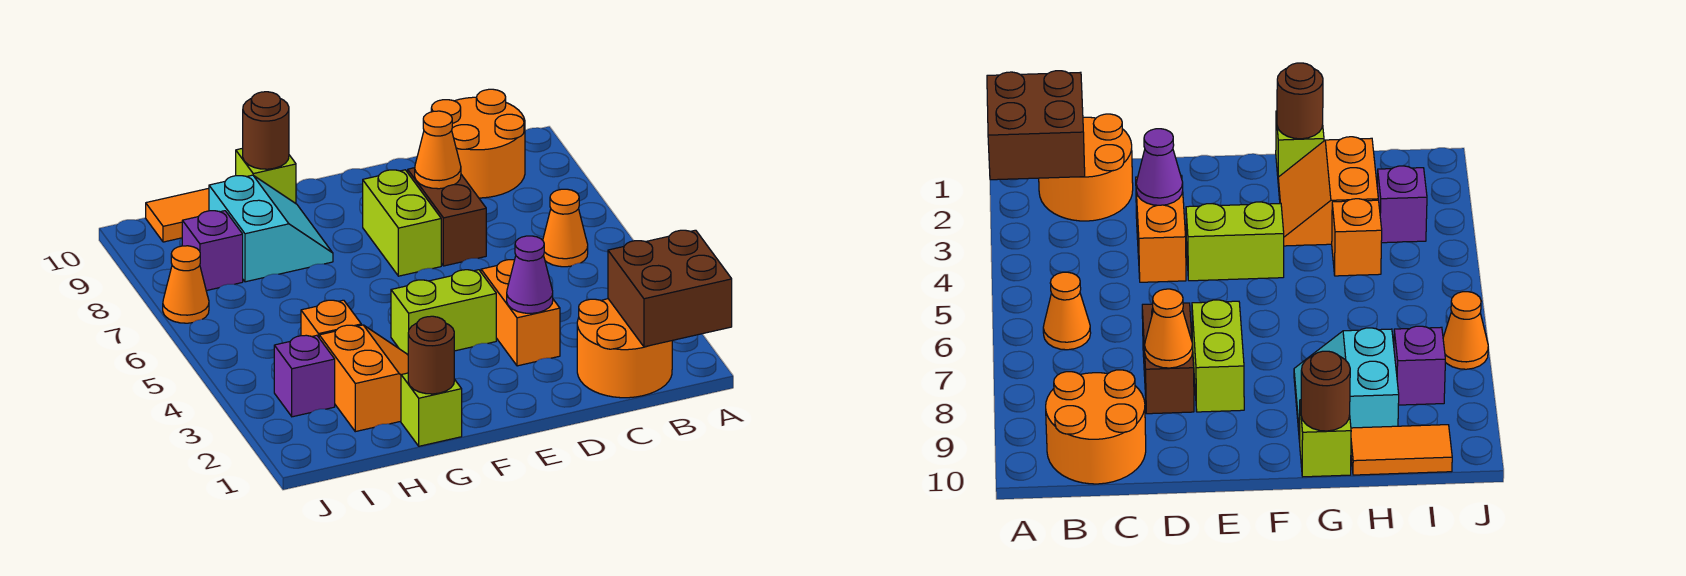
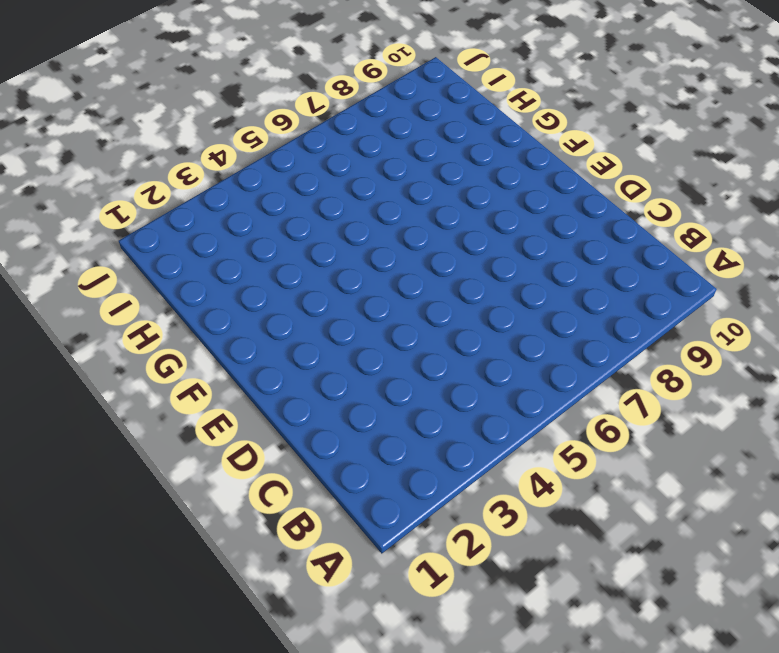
none -> orange 2x2 round brick [577,299,672,398]
none -> orange 1x1 cone [543,189,588,267]
none -> orange 2x2 round brick [431,89,525,198]

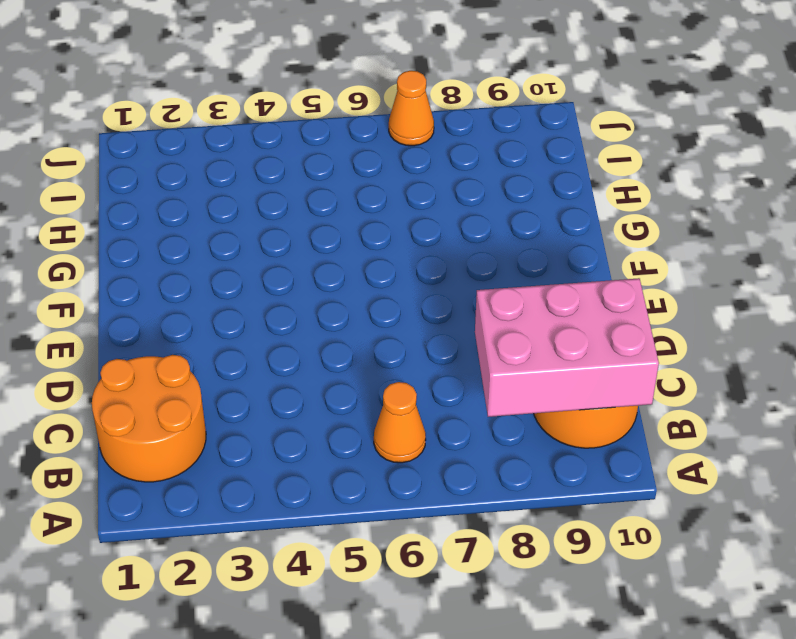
pink 2x3 brick [475,278,659,417] -> none
none -> orange 1x2 brick [481,260,560,366]
none -> brown 1x2 brick [408,168,486,266]
none -> lime 1x2 brick [391,270,496,355]

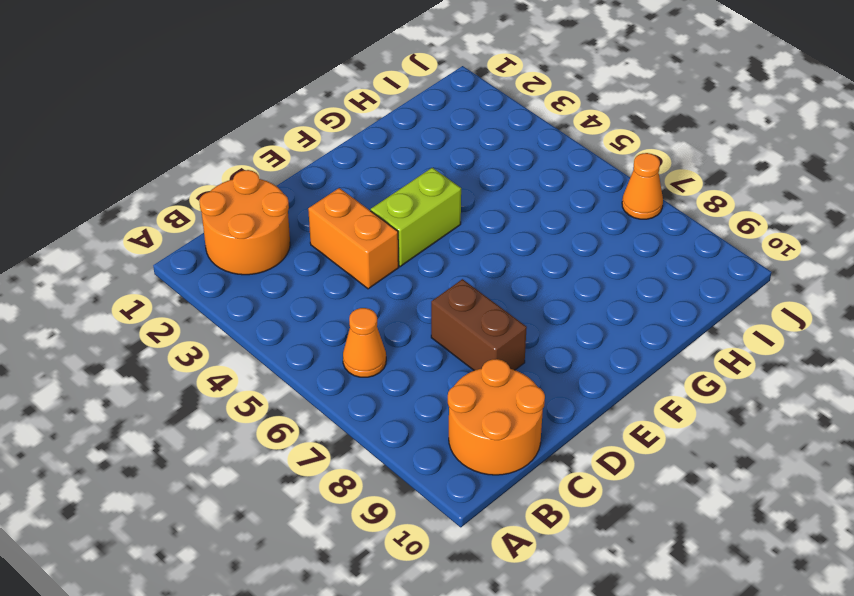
none -> lime 1x2 brick [363,170,441,276]
none -> lime 1x1 brick [401,373,462,446]
none -> orange 2x2 slope [319,325,408,432]

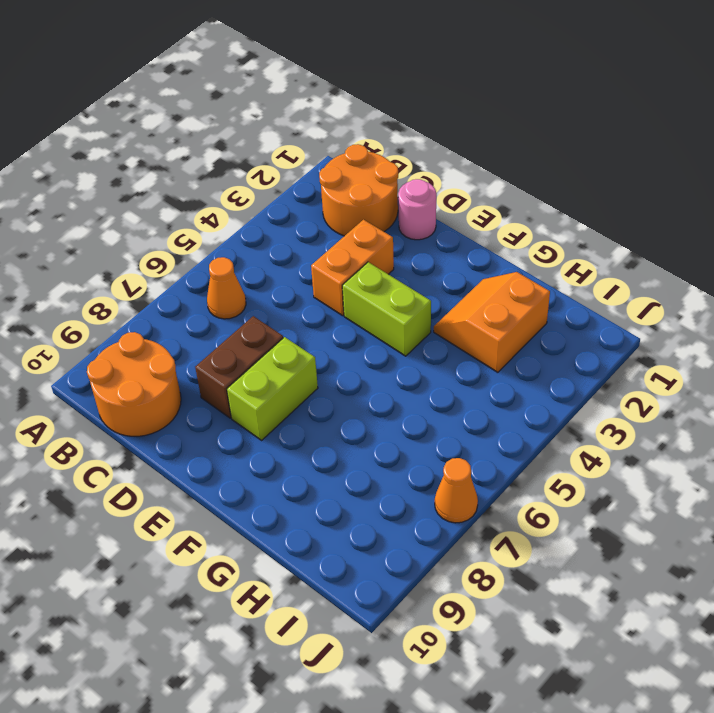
pink 1x1 round brick [398,179,436,240] -> none
none -> lime 1x1 brick [401,373,462,446]
none -> cyan 2x2 slope [209,175,333,282]
none -> lime 1x1 brick [236,148,296,203]

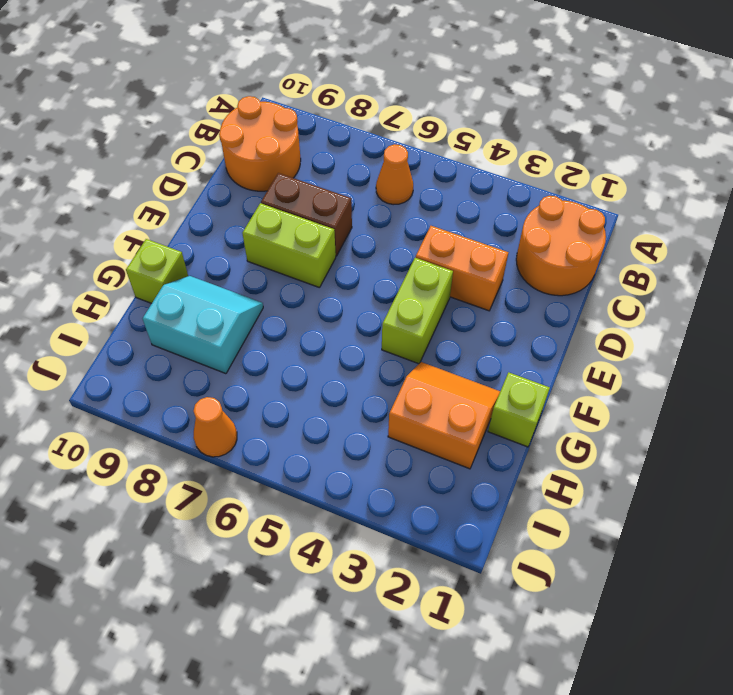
none -> orange 1x1 brick [301,300,361,337]
none -> orange 1x2 tile [146,188,209,242]
none -> purple 1x1 brick [274,335,335,417]

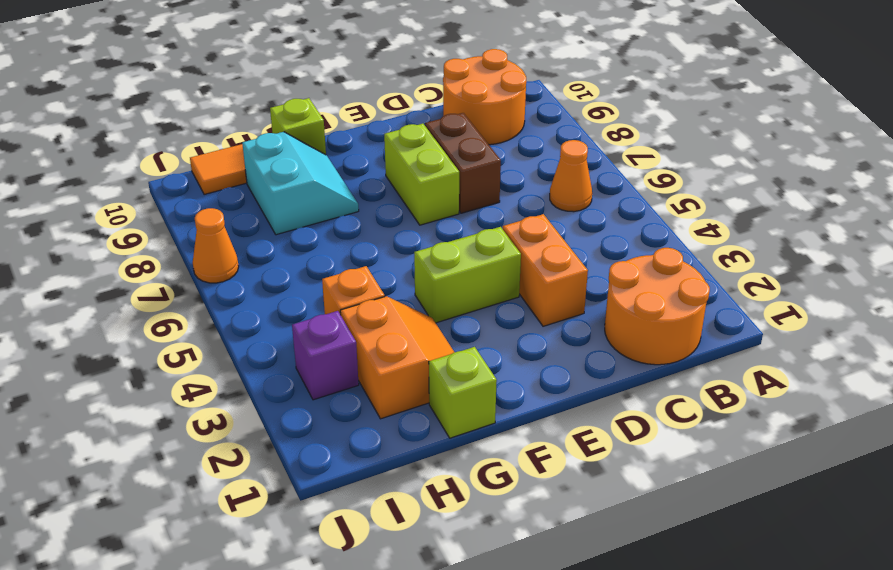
none -> purple 1x1 brick [182,211,243,291]
none -> brown 2x2 brick [608,230,732,347]
none -> purple 1x1 cone [507,236,553,313]

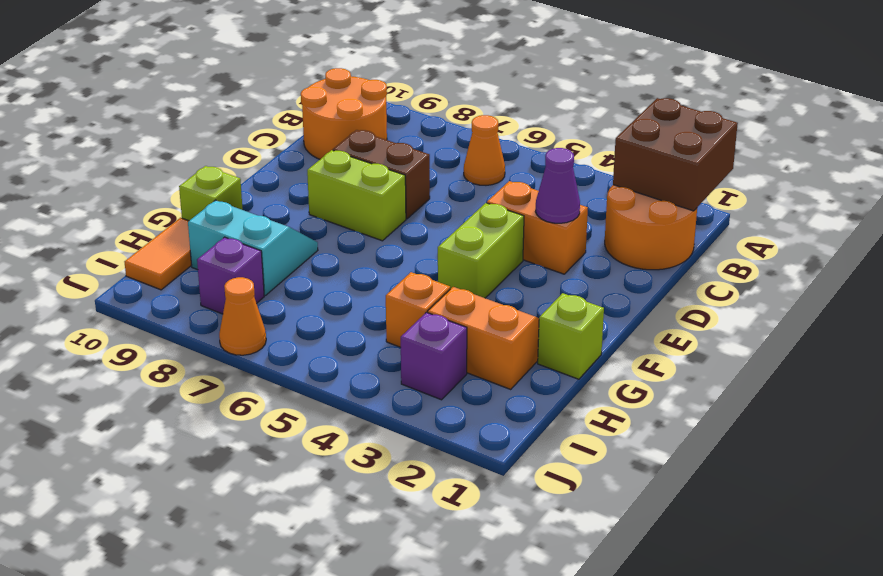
none -> orange 1x1 cone [415,111,461,189]
none -> brown 1x1 round brick [408,316,454,394]
none -> brown 1x1 round brick [243,92,289,169]

